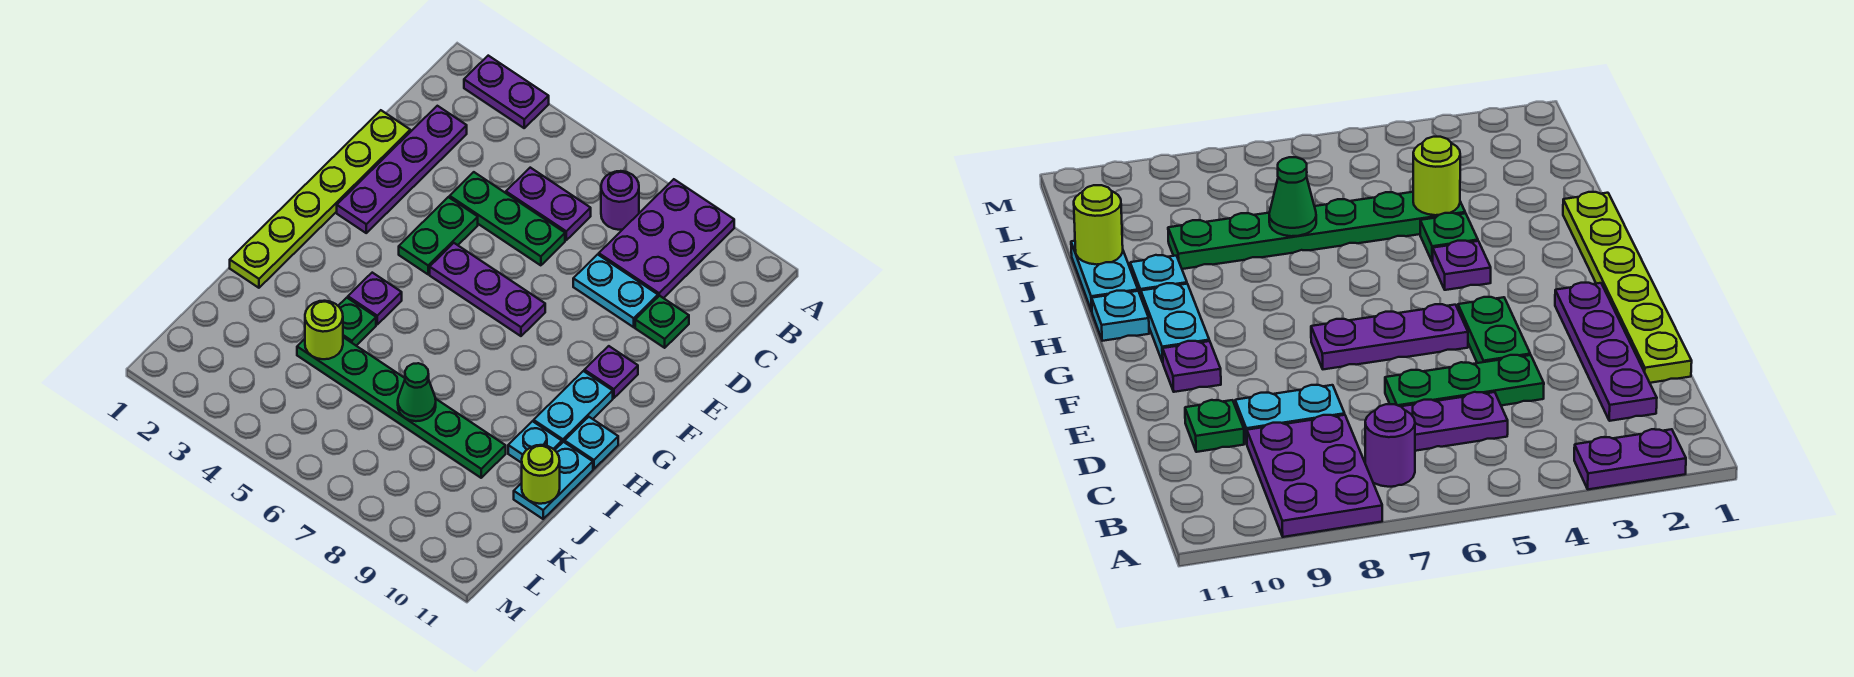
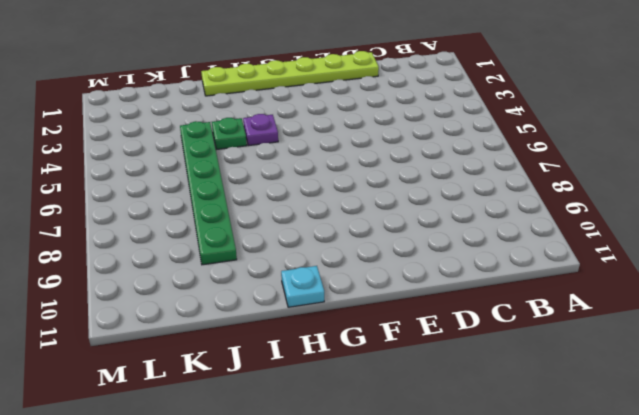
none -> purple 1x2 plate [464,56,549,128]
none -> purple 2x3 plate [599,179,734,298]
none -> purple 1x1 round brick [601,171,639,230]

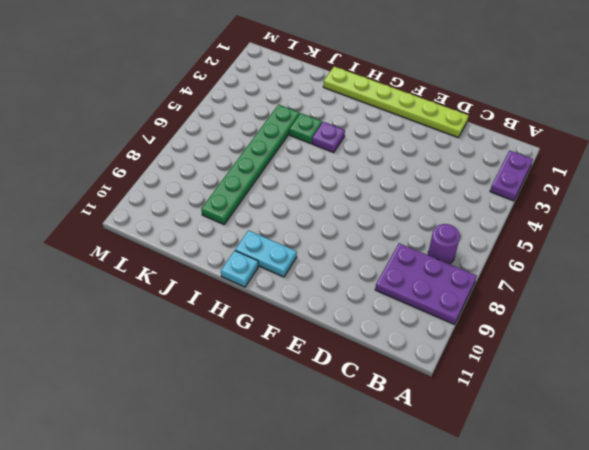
none -> purple 1x4 plate [337,106,467,233]
none -> purple 1x2 plate [506,168,591,240]
none -> green 1x3 plate [450,172,565,265]

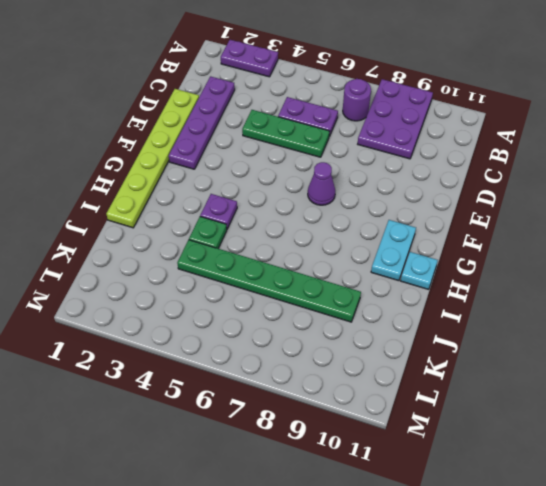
purple 1x1 cone [308,162,335,205] -> purple 1x3 plate [430,243,545,336]
none -> cyan 1x2 plate [573,254,658,327]
none -> green 1x1 plate [635,296,689,348]
none -> green 1x2 plate [399,197,478,274]

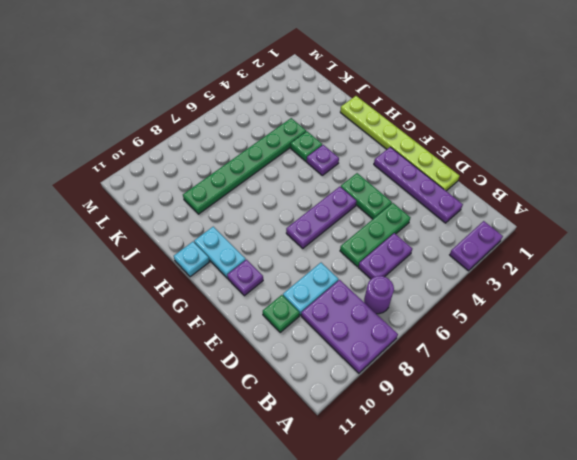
none -> cyan 1x1 plate [508,421,562,463]
none -> cyan 1x2 plate [514,442,593,519]
none -> lime 1x1 round brick [305,301,343,359]

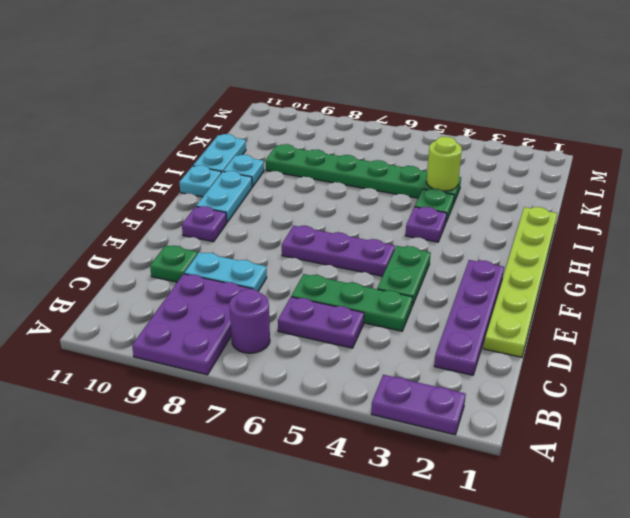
none -> green 1x1 cone [398,363,436,421]
none -> lime 1x1 round brick [522,445,560,504]

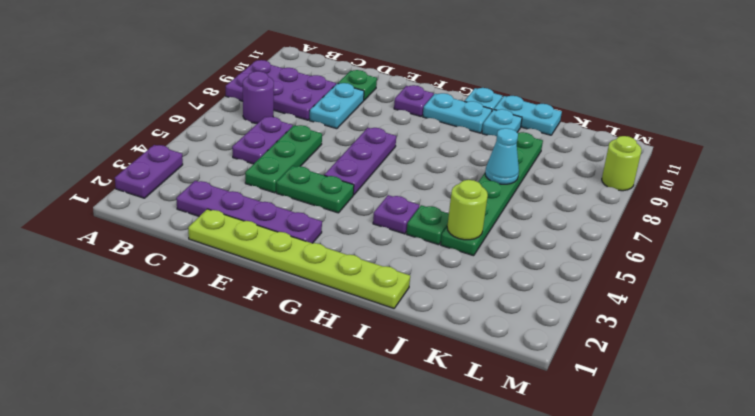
cyan 1x1 cone [485,128,519,184] -> green 1x1 cone [398,363,436,421]
lime 1x1 round brick [602,136,642,191] -> lime 1x1 round brick moved to [522,445,560,504]

